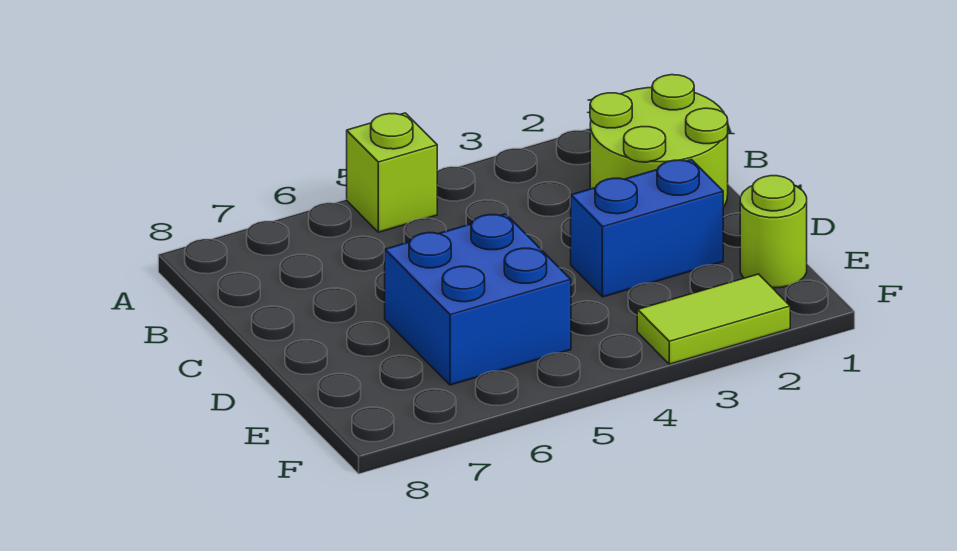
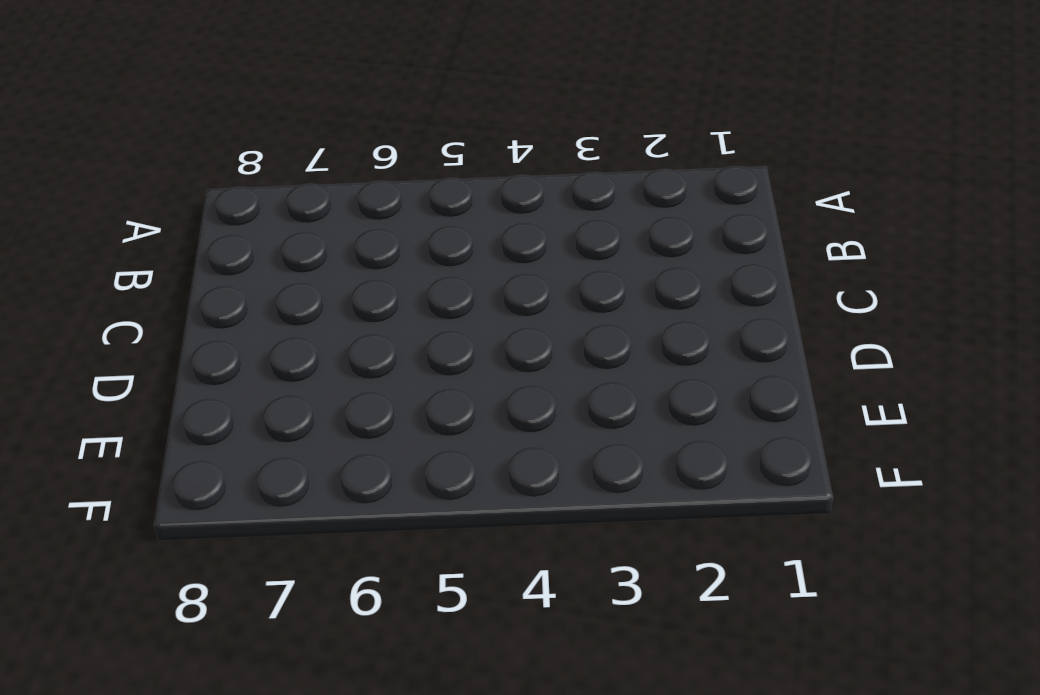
none -> lime 1x1 brick [347,113,437,232]
none -> lime 2x2 round brick [590,75,728,207]

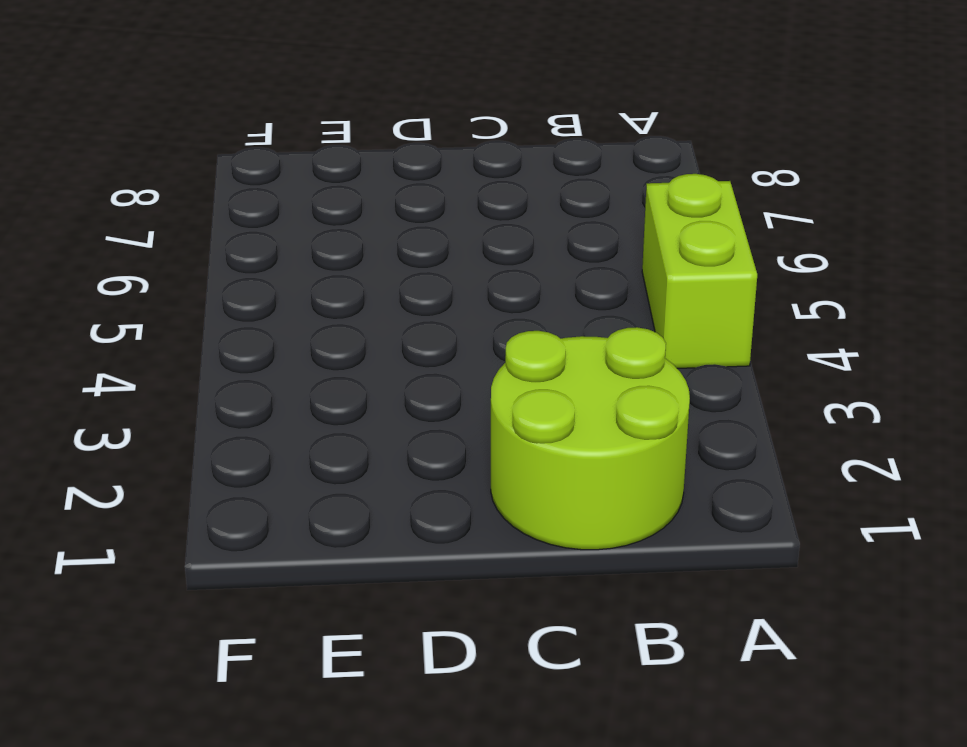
lime 1x2 brick [642,174,757,368] -> lime 1x1 brick [347,113,437,232]
none -> blue 1x2 brick [571,160,723,297]
none -> blue 2x2 brick [385,214,571,385]

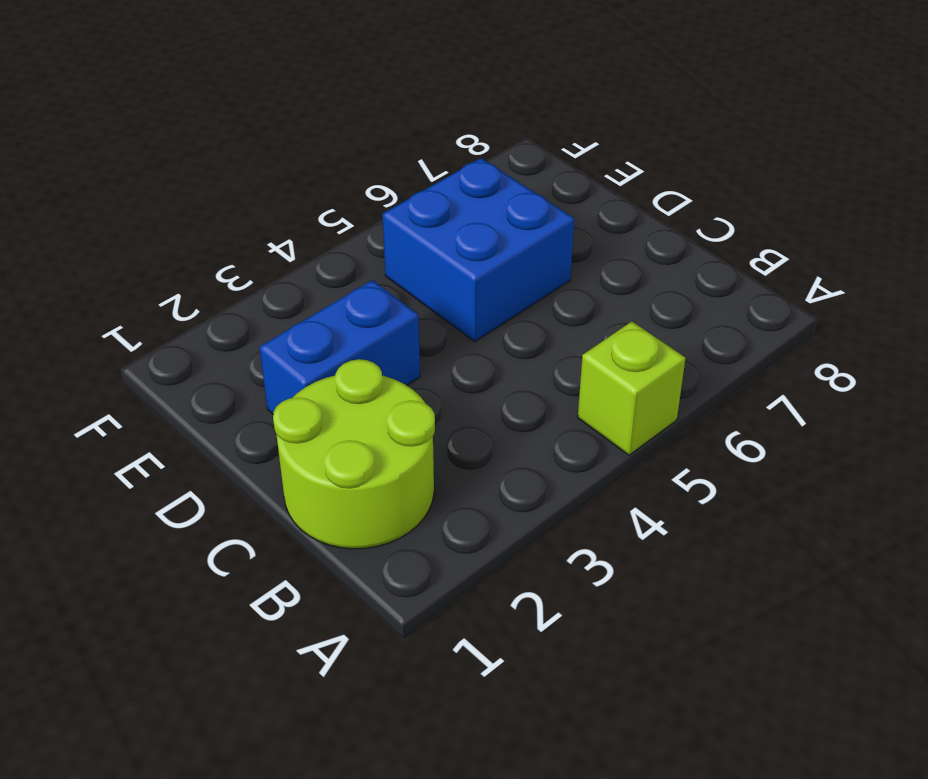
none -> lime 1x1 round brick [740,176,807,288]
none -> lime 1x2 tile [637,274,790,364]

